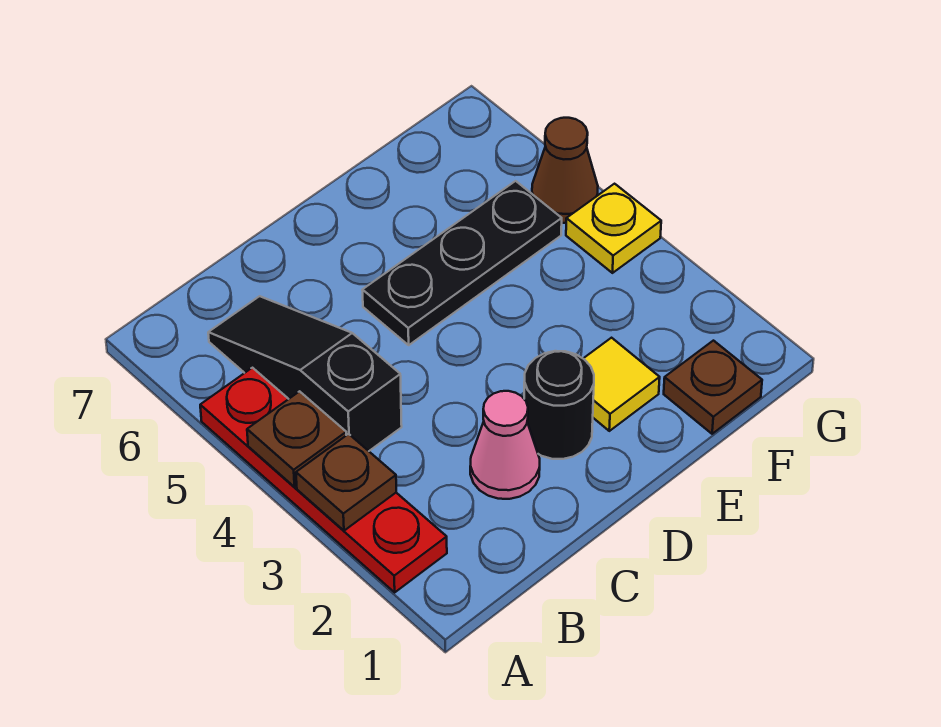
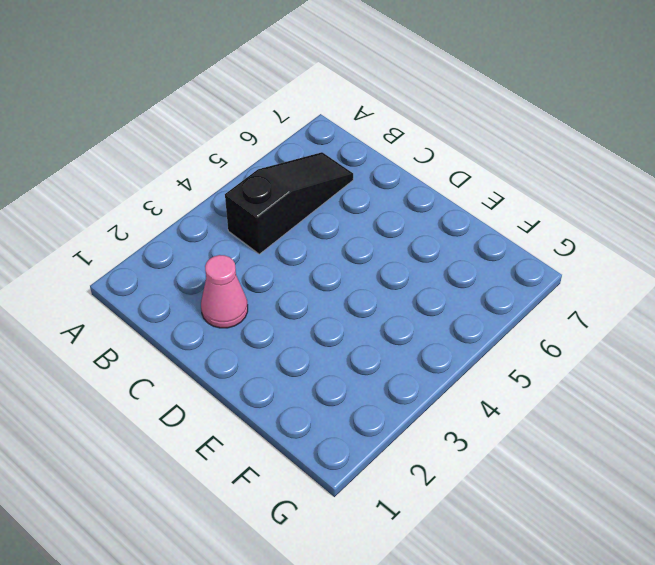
none -> red 1x4 plate [200,368,447,592]
none -> black 1x1 round brick [524,351,594,459]

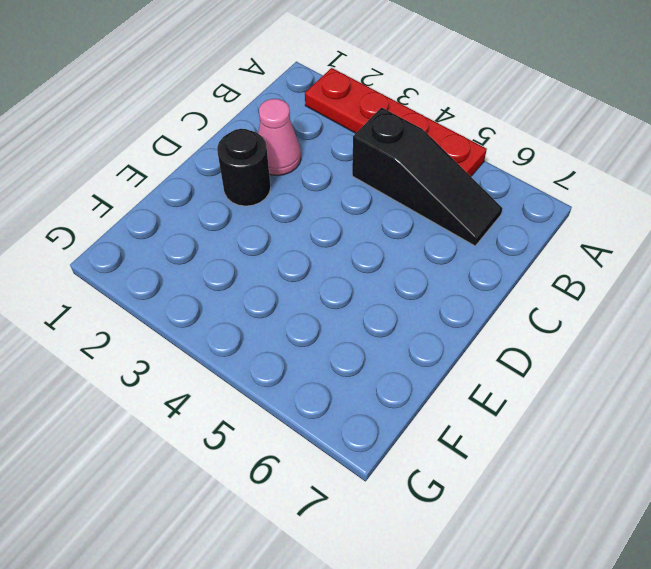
none -> black 1x3 plate [362,181,562,345]
none -> yellow 1x1 tile [583,338,660,431]

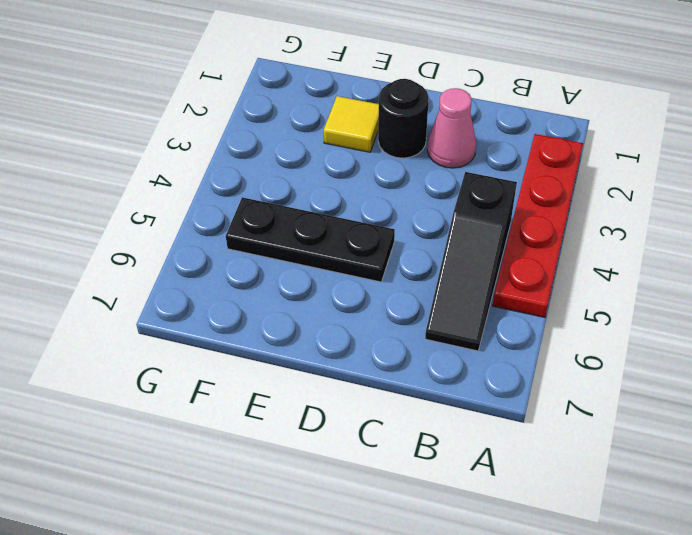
none -> brown 1x1 plate [664,341,762,434]
none -> yellow 1x1 plate [566,184,661,273]

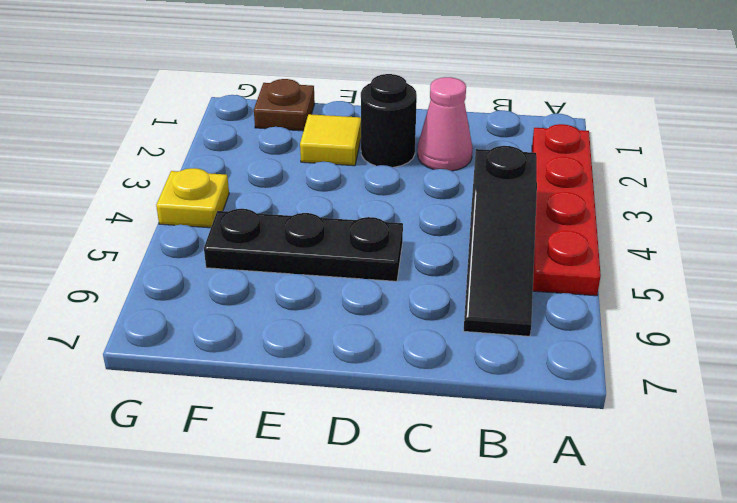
none -> brown 1x1 cone [532,118,598,223]
none -> brown 1x1 plate [296,434,396,531]

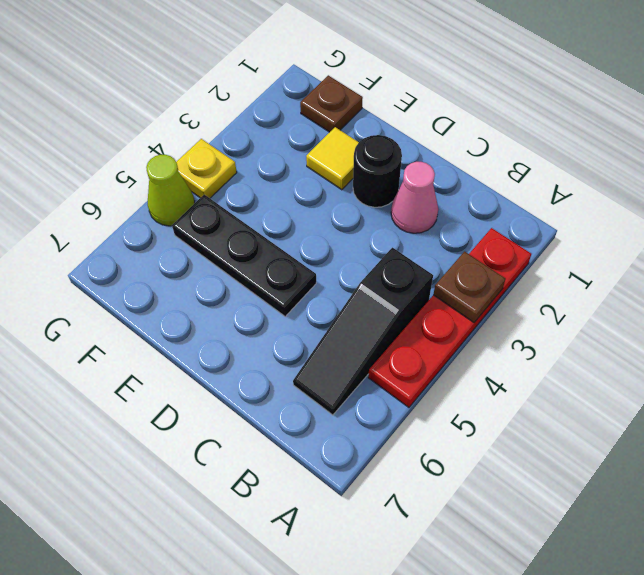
lime 1x1 cone [146,155,195,226] -> brown 1x1 cone [532,118,598,223]
none -> brown 1x1 plate [247,391,346,487]

